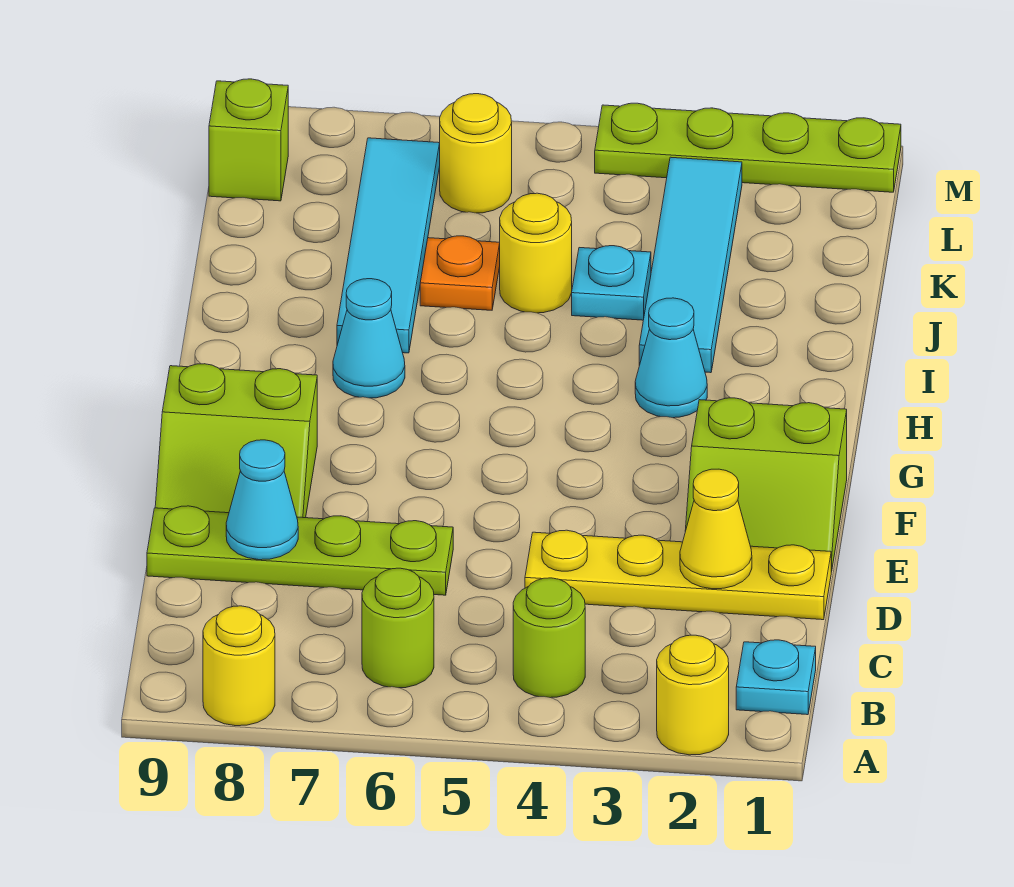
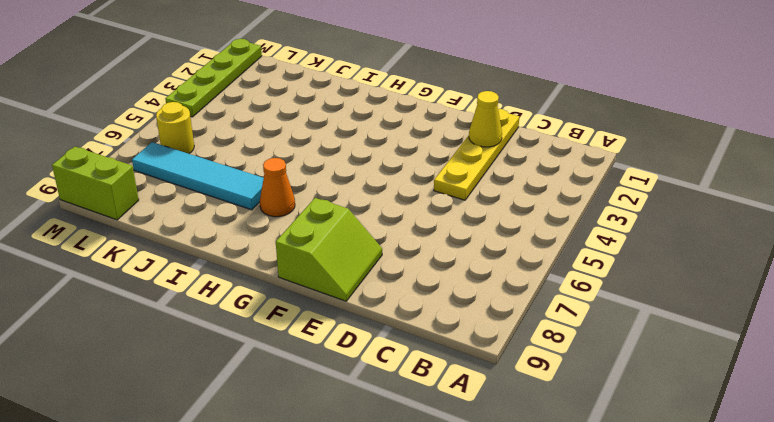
orange 1x1 cone [260,158,295,217] -> cyan 1x1 cone [333,279,405,398]
lime 1x2 brick [52,147,139,220] -> lime 1x1 brick [209,79,288,201]
none -> yellow 1x1 round brick [657,635,729,755]
none -> yellow 1x1 round brick [203,606,275,726]
none -> cyan 1x1 plate [736,640,816,715]

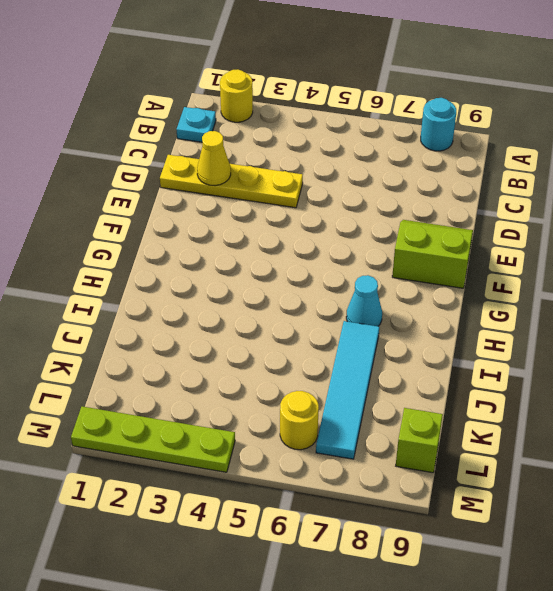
cyan 1x1 round brick [421,98,456,151] -> yellow 1x1 round brick [203,606,275,726]
none -> lime 1x1 round brick [513,578,585,698]
none -> lime 1x1 round brick [362,568,434,688]
none -> lime 1x4 plate [147,506,453,595]

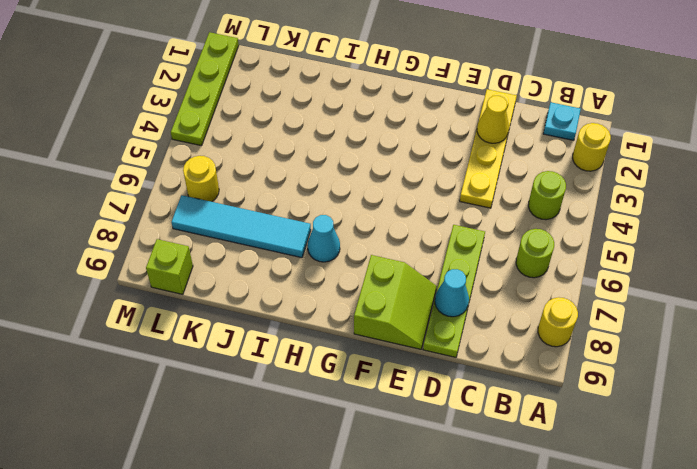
none -> lime 2x2 slope [685,398,847,572]
none -> cyan 1x1 cone [635,298,707,418]
none -> cyan 1x4 tile [639,157,742,373]

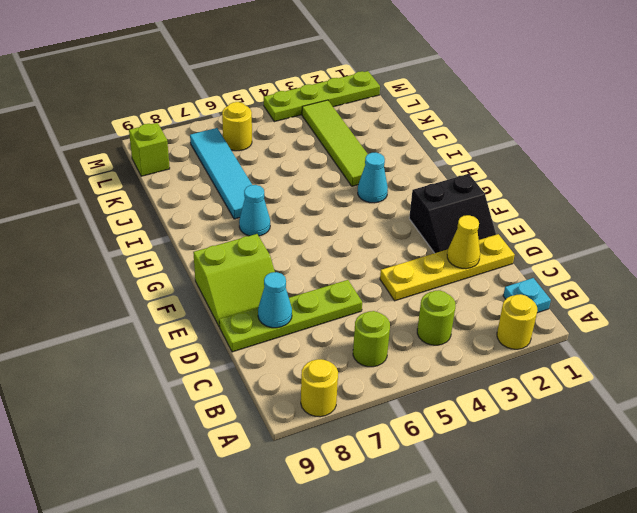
black 2x2 slope [409,174,496,253] -> lime 2x2 slope [685,398,847,572]
lime 1x4 tile [302,100,368,186] -> cyan 1x4 tile [639,157,742,373]
none -> cyan 1x1 plate [572,246,651,320]
none -> yellow 1x1 round brick [500,193,572,313]
none -> orange 1x1 plate [420,236,500,310]

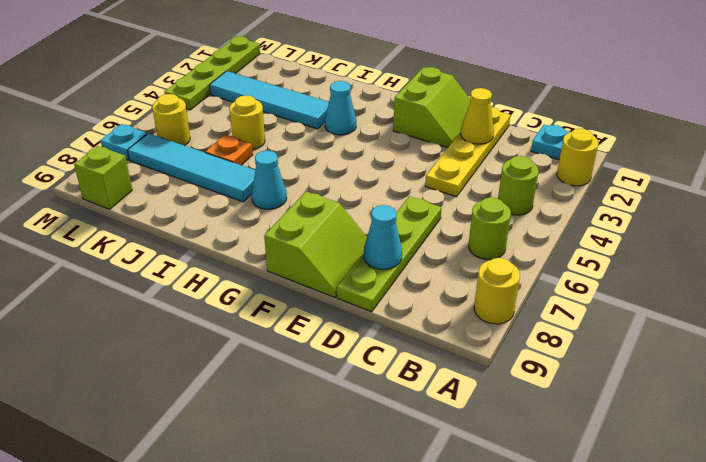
cyan 1x1 plate [100,124,147,160] -> cyan 1x1 plate moved to [572,246,651,320]

